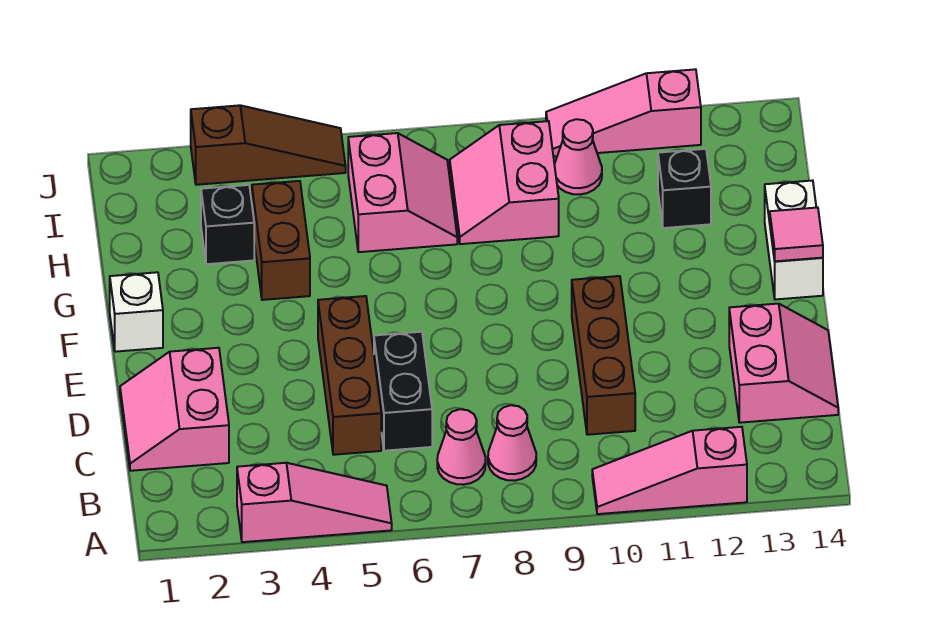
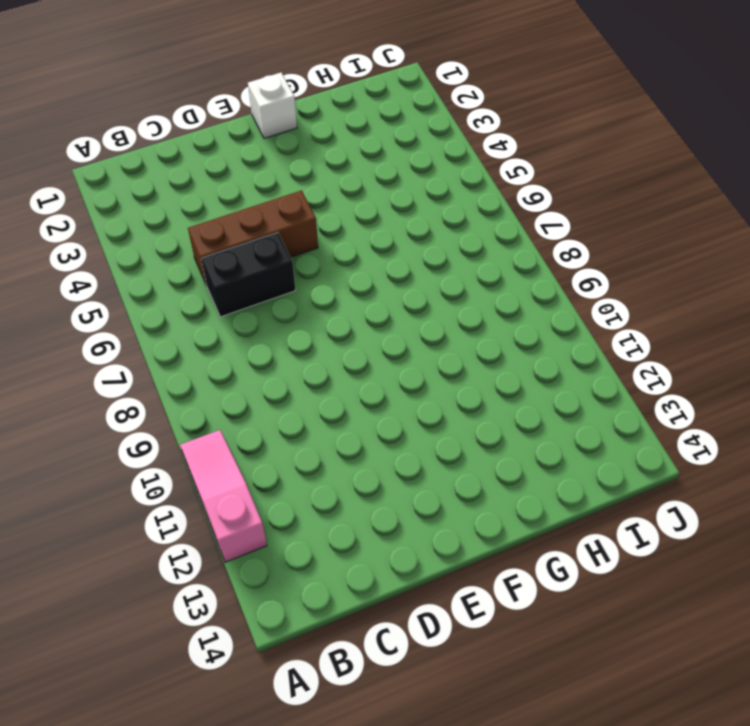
none -> pink 1x3 slope [237,463,392,542]
none -> pink 1x1 cone [437,409,486,485]
none -> pink 1x1 cone [488,405,536,481]

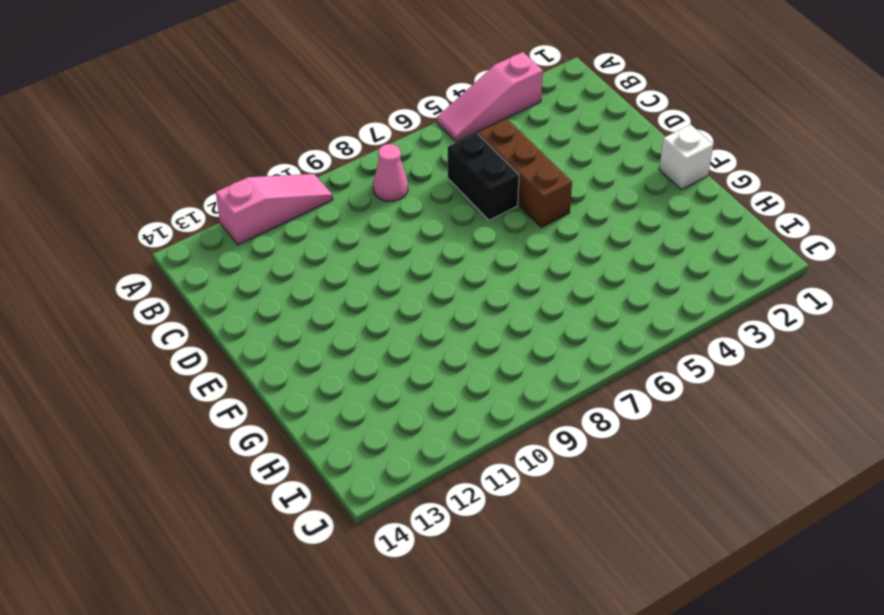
none -> pink 1x1 cone [437,409,486,485]
none -> pink 2x2 slope [120,348,229,471]
none -> brown 1x3 brick [572,276,635,435]

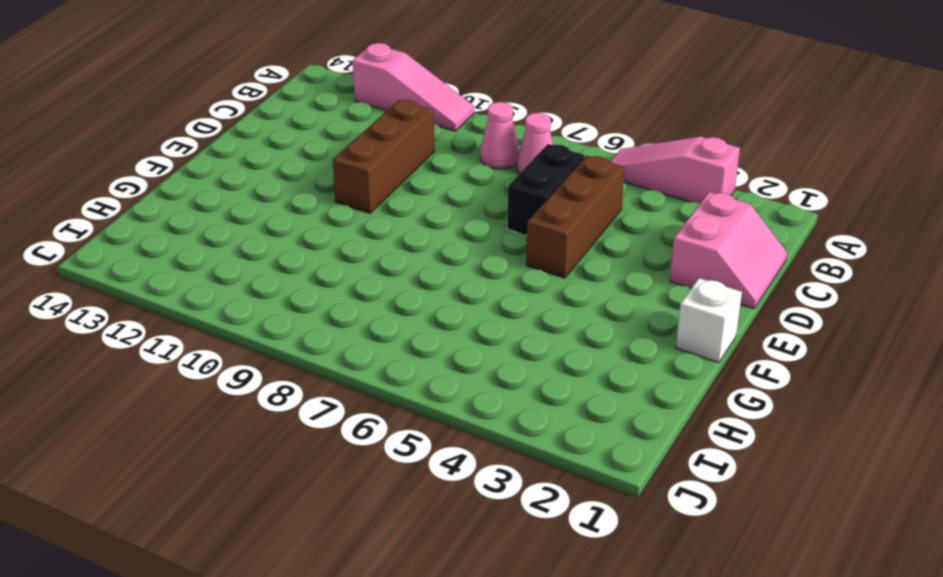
none -> pink 2x2 slope [729,304,838,423]
none -> white 1x2 brick [765,180,823,299]
none -> brown 1x2 brick [252,181,310,300]

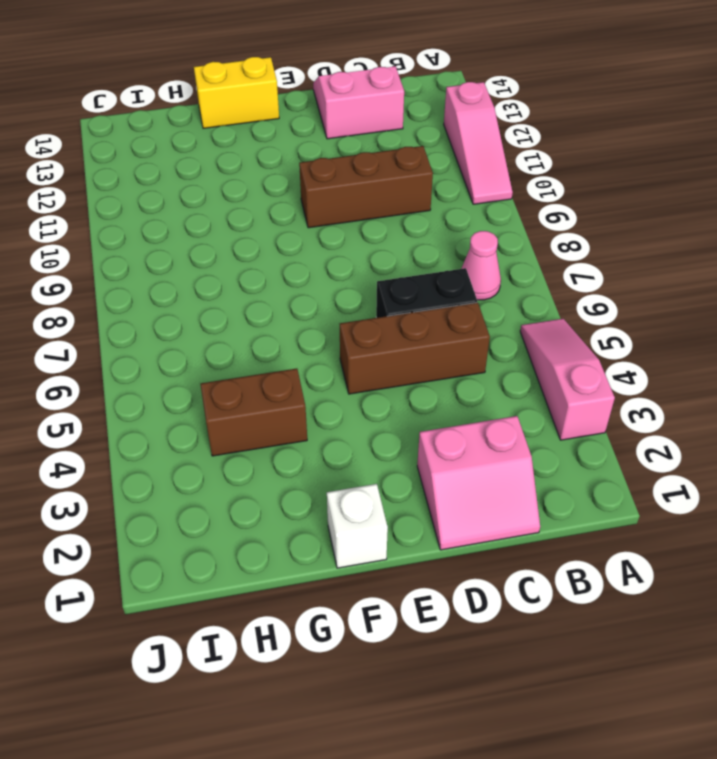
yellow 1x2 brick [194,57,279,128] -> white 1x2 brick [765,180,823,299]
none -> pink 1x1 cone [488,405,536,481]
none -> black 1x1 brick [201,185,254,264]
none -> pink 2x2 slope [348,133,457,252]

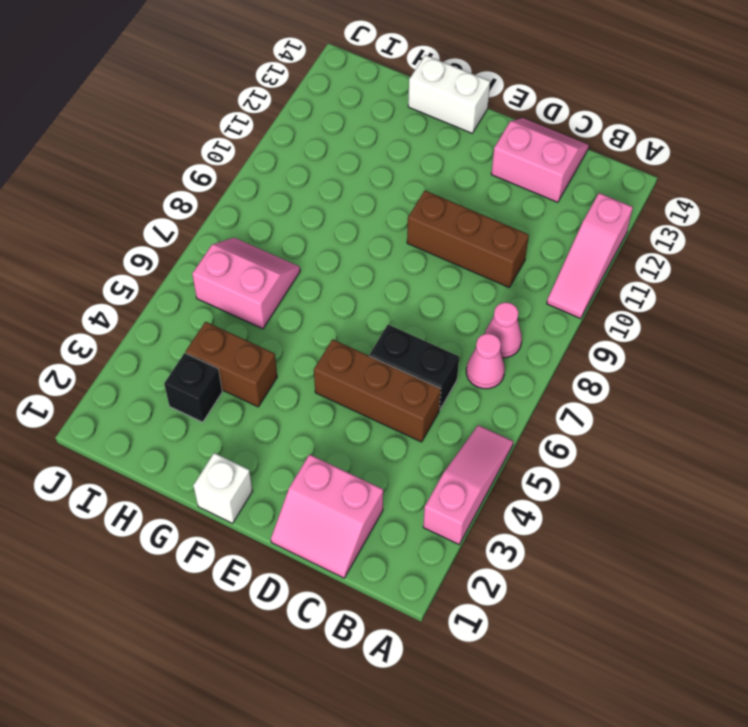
none -> pink 2x2 slope [450,121,559,244]
none -> black 1x1 brick [658,149,711,228]
none -> pink 1x1 cone [554,119,602,195]

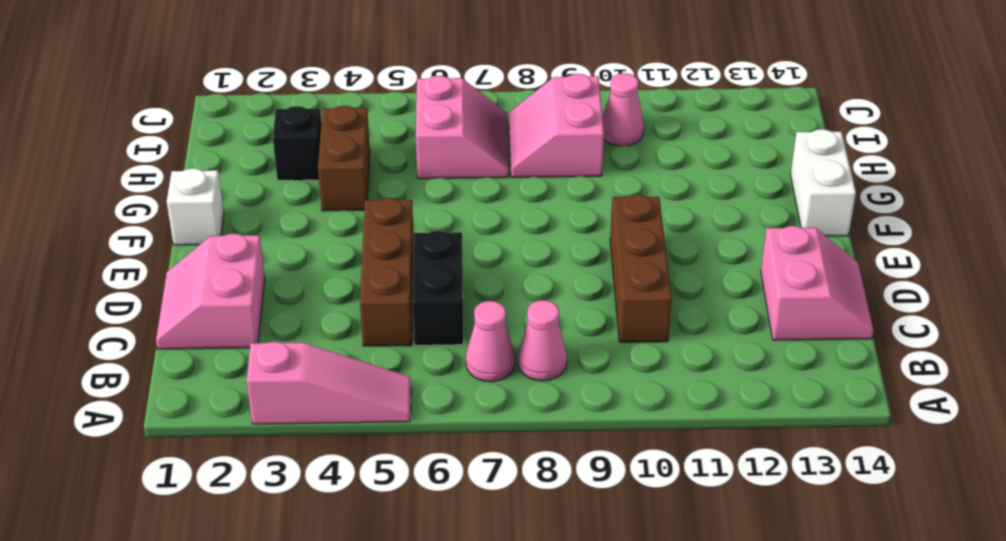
none -> pink 1x3 slope [592,427,747,514]
none -> black 1x1 brick [658,149,711,228]
none -> brown 1x3 slope [191,105,346,185]

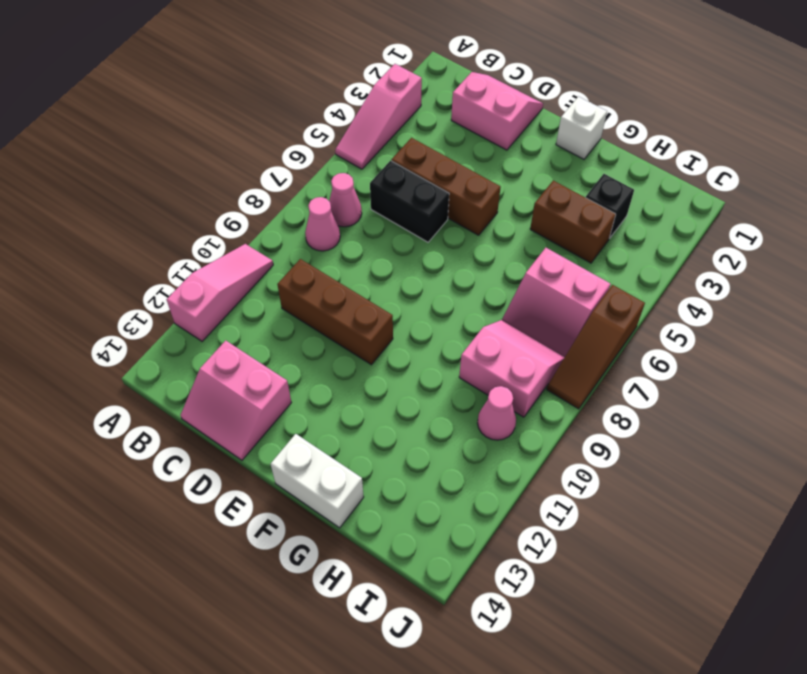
brown 1x3 slope [547,285,645,409] -> brown 1x3 slope moved to [191,105,346,185]
none -> black 1x1 brick [658,149,711,228]
none -> pink 1x3 slope [546,69,701,157]
none -> pink 1x1 tile [770,208,823,261]

